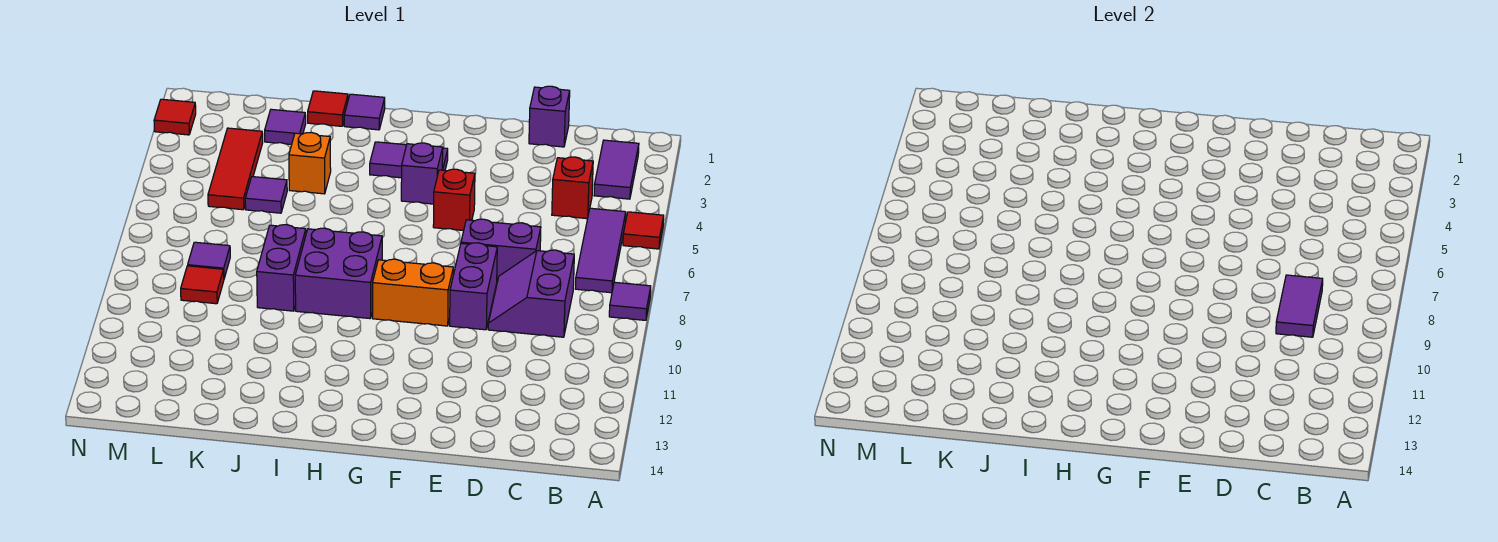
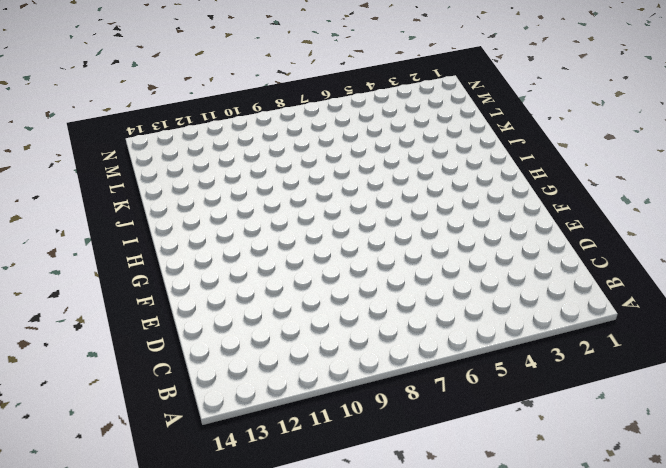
none -> red 1x1 tile [623,212,664,249]
none -> purple 1x1 tile [609,282,651,320]
none -> purple 1x2 tile [594,140,639,199]

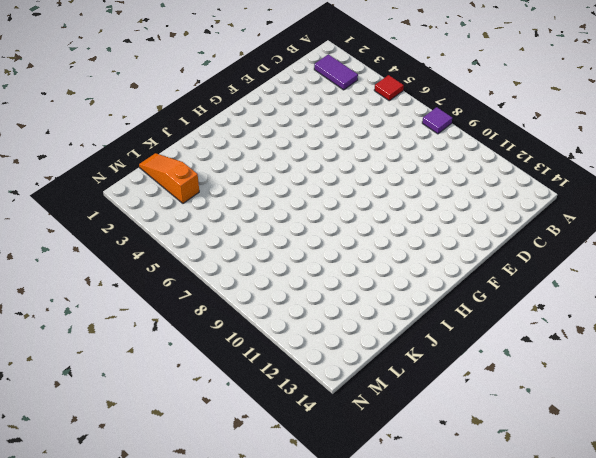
orange 1x3 slope [139,153,199,203] -> red 1x3 tile [208,128,263,210]
none -> purple 1x3 tile [575,208,626,293]
none -> red 1x1 brick [552,157,593,219]
none -> purple 2x2 slope [488,250,574,337]

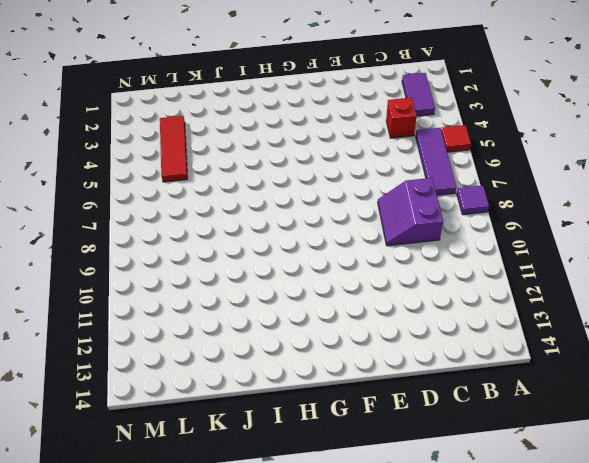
none -> purple 1x1 brick [529,86,570,147]
none -> purple 1x2 brick [461,219,541,282]
none -> purple 1x2 brick [450,243,497,330]

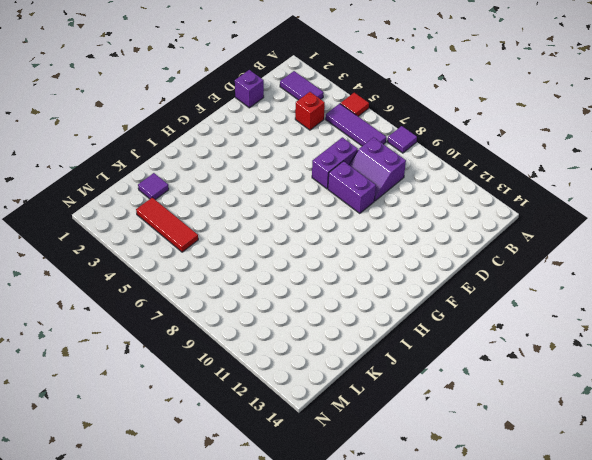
none -> red 1x1 brick [433,169,475,231]
none -> orange 1x2 brick [373,259,453,326]
none -> purple 1x2 tile [370,142,448,178]

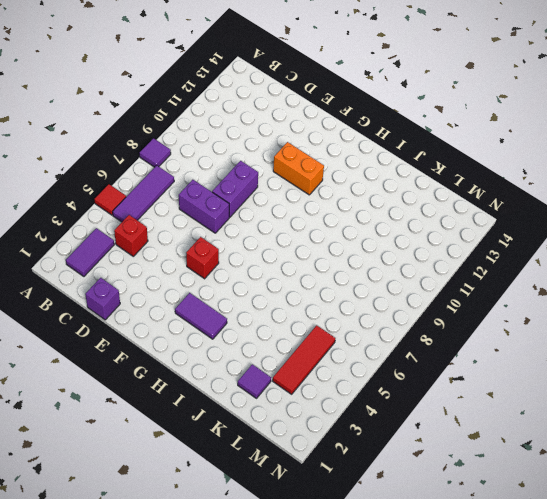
orange 1x2 brick [273,142,324,195] -> orange 1x2 brick moved to [373,259,453,326]
none -> purple 2x2 slope [488,250,574,337]
none -> purple 1x1 brick [401,143,443,204]
none -> purple 2x2 brick [295,228,382,319]

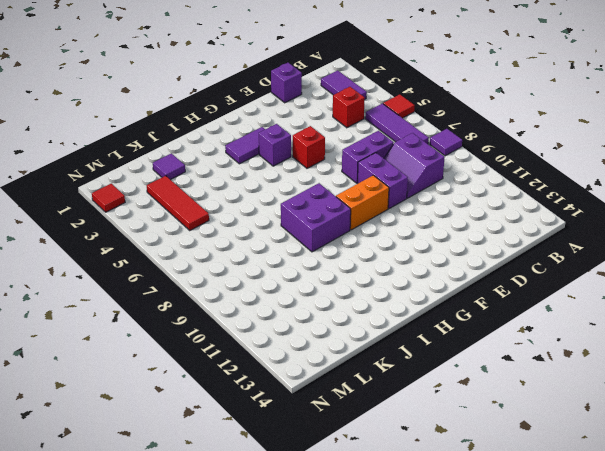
none -> purple 1x1 tile [344,94,385,130]
none -> red 1x1 tile [308,91,348,126]
none -> orange 1x1 brick [289,132,331,194]

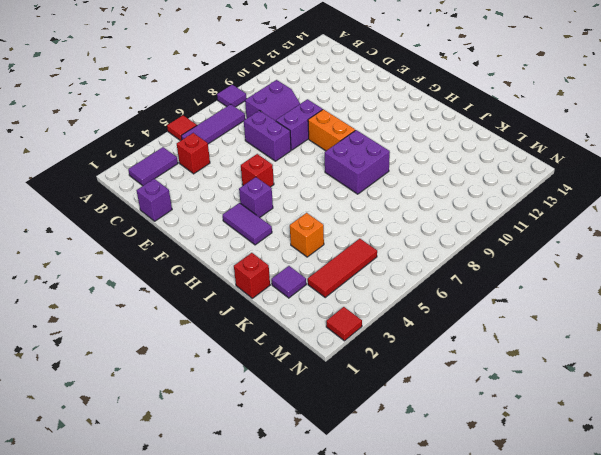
red 1x1 brick [234,253,270,298] -> red 1x1 tile [308,91,348,126]
none -> purple 1x1 tile [344,94,385,130]
none -> purple 1x2 brick [257,225,306,311]
none -> purple 1x1 tile [245,177,287,213]

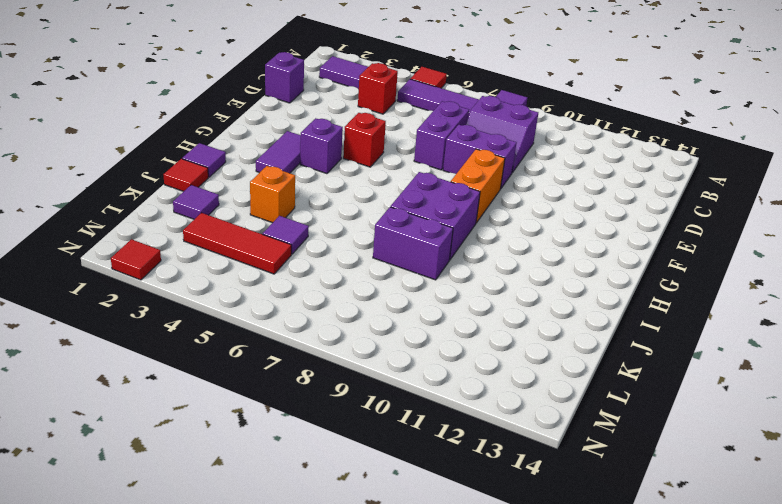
none -> purple 1x1 tile [188,242,230,278]
none -> red 1x1 tile [181,266,224,304]
none -> purple 1x2 tile [1276,275,1323,337]

